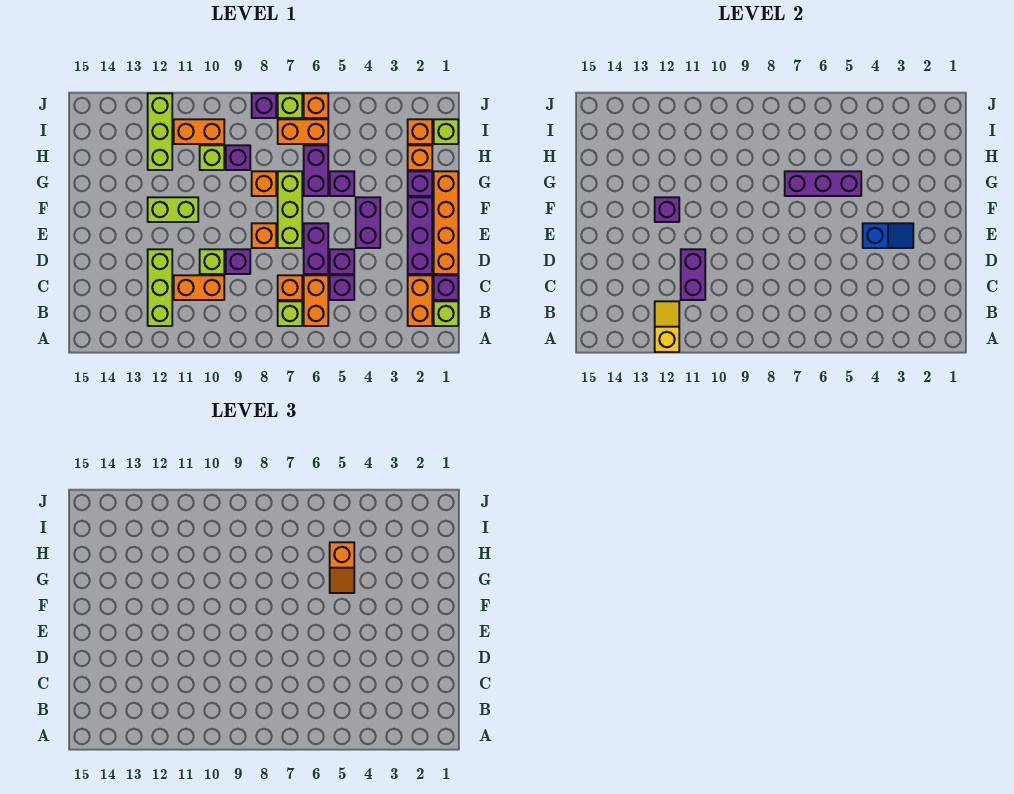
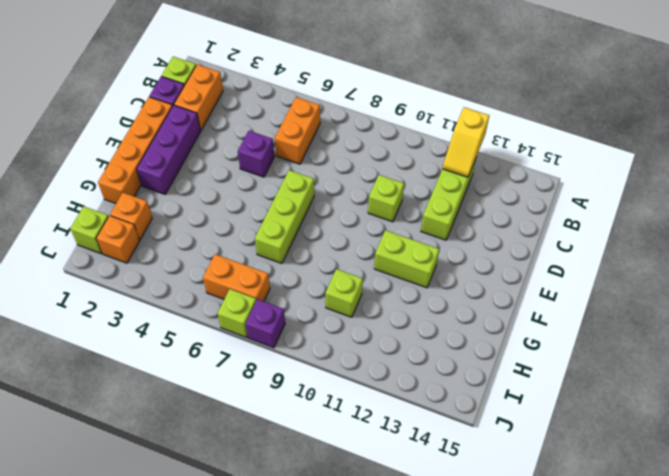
none -> lime 1x1 brick [278,301,302,326]
none -> purple 1x1 brick [330,275,354,300]
none -> orange 1x1 brick [278,275,302,300]
none -> orange 1x2 brick [174,275,224,300]

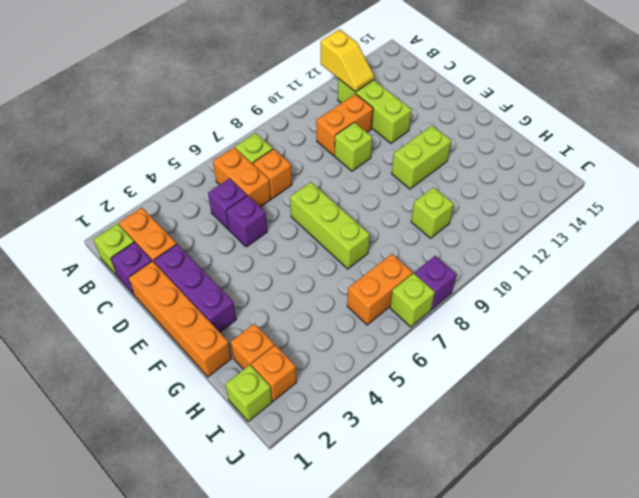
none -> purple 1x2 brick [304,223,328,274]
none -> purple 1x1 brick [226,249,250,274]
none -> purple 1x2 brick [356,197,380,248]
none -> orange 1x1 brick [252,223,276,248]

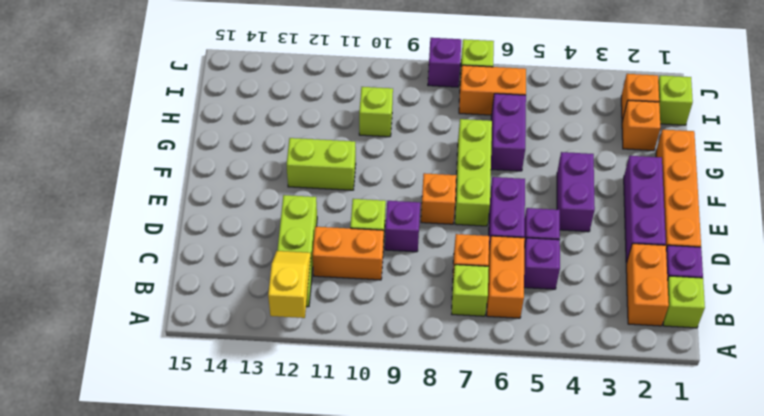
none -> purple 1x1 brick [408,171,432,196]
none -> purple 1x1 brick [330,171,354,196]
none -> orange 1x1 brick [252,171,276,196]
none -> purple 1x1 brick [226,145,250,170]

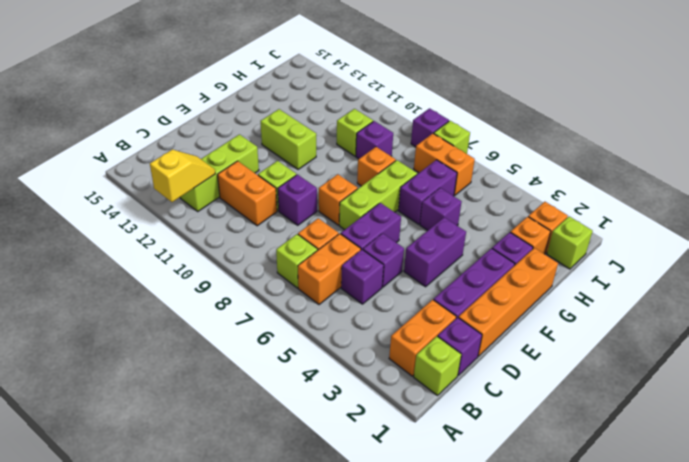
none -> lime 1x3 brick [148,93,172,170]
none -> orange 1x2 brick [174,119,224,144]
none -> orange 1x1 brick [304,93,328,118]
none -> purple 1x2 brick [681,249,705,300]

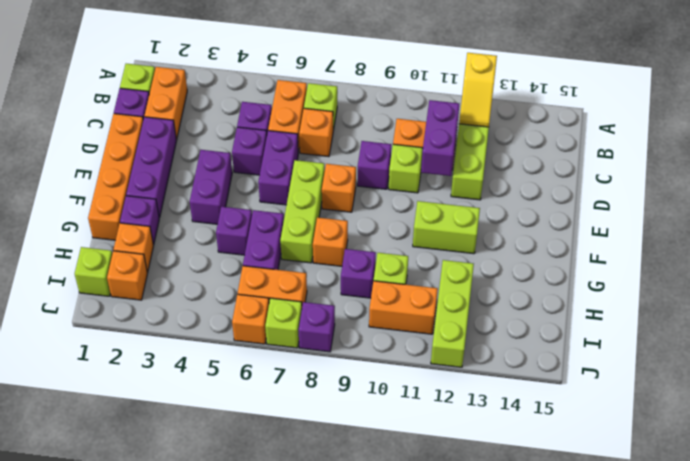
none -> blue 1x2 slope [863,223,913,248]
none -> purple 1x1 brick [655,197,679,222]
none -> purple 1x3 brick [785,171,861,196]
none -> orange 1x2 slope [330,542,354,593]

